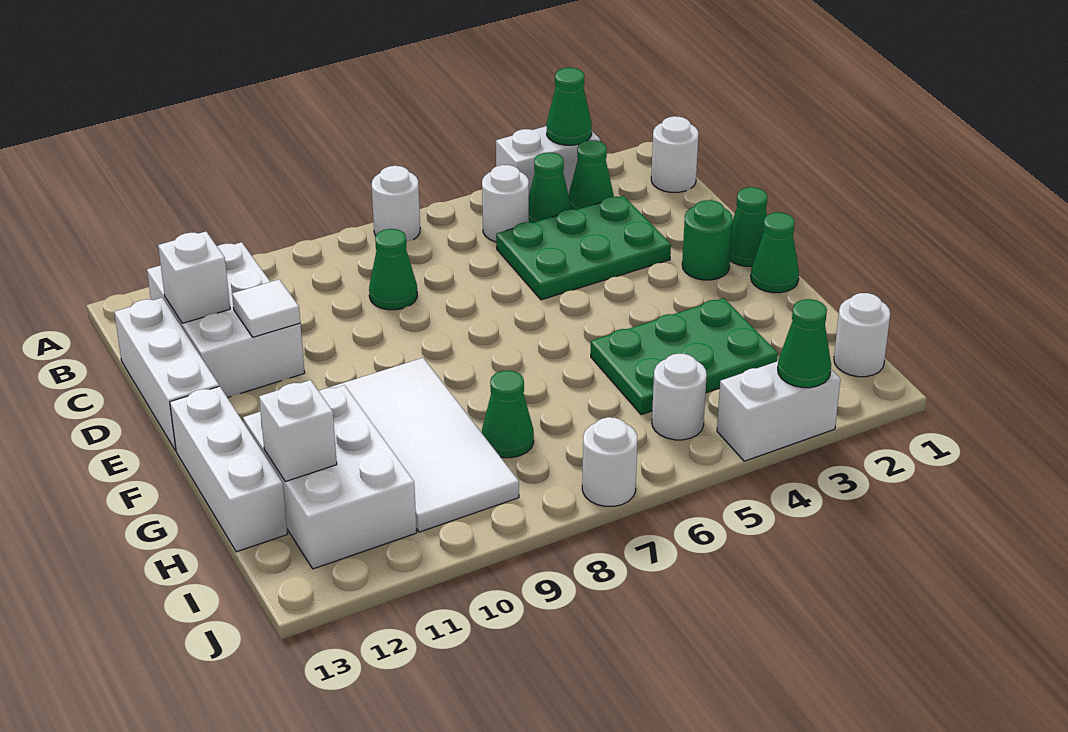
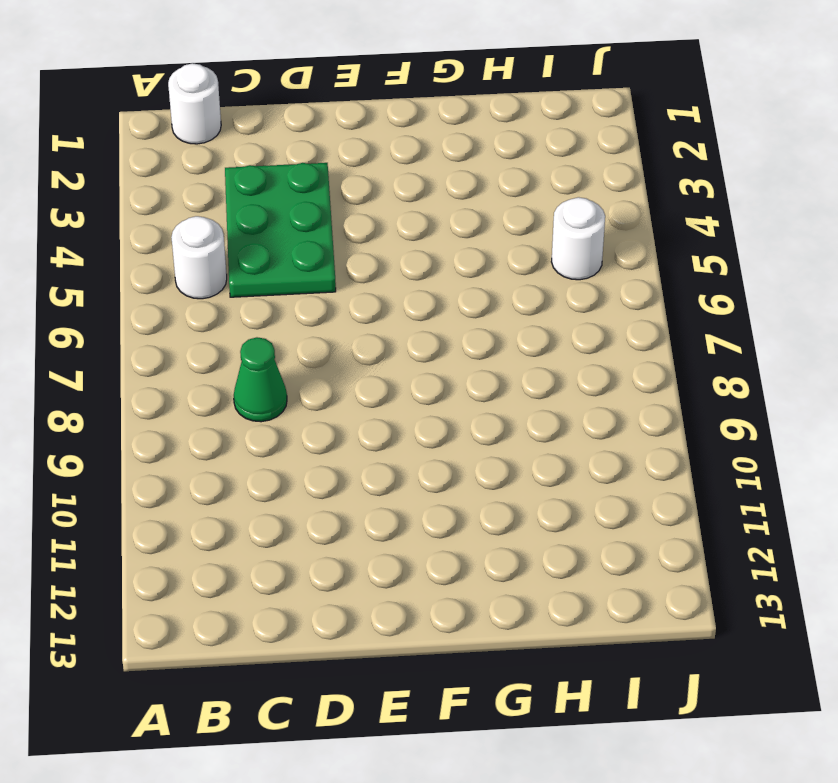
none -> white 1x2 brick [496,126,600,195]
none -> white 1x1 round brick [372,166,420,242]
none -> green 1x1 cone [569,140,614,210]

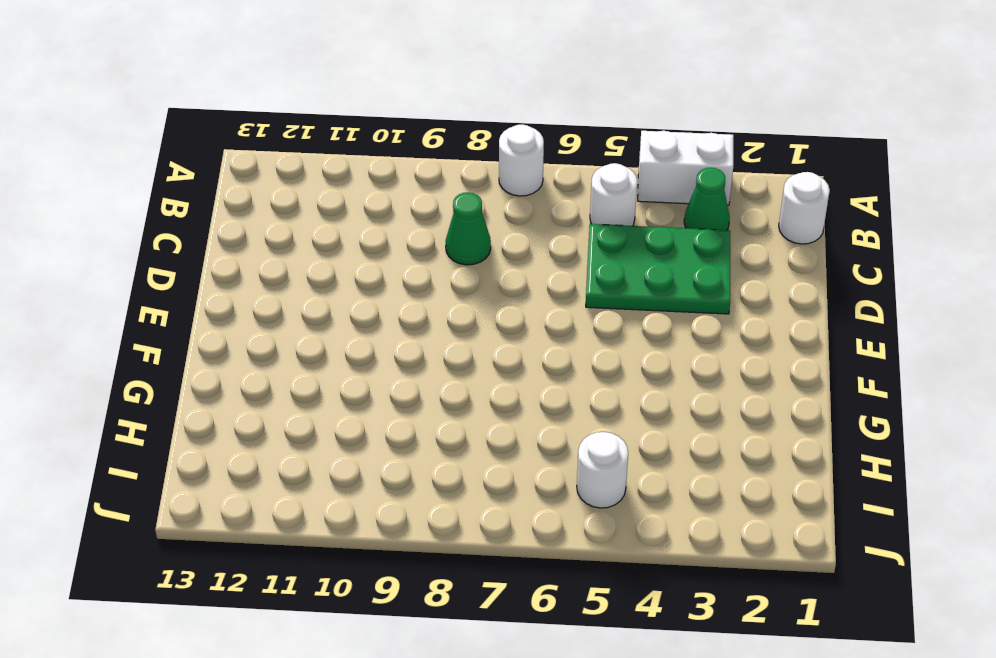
none -> green 1x1 cone [529,152,571,223]
none -> white 2x3 brick [147,242,305,397]
none -> white 1x3 brick [114,298,219,451]

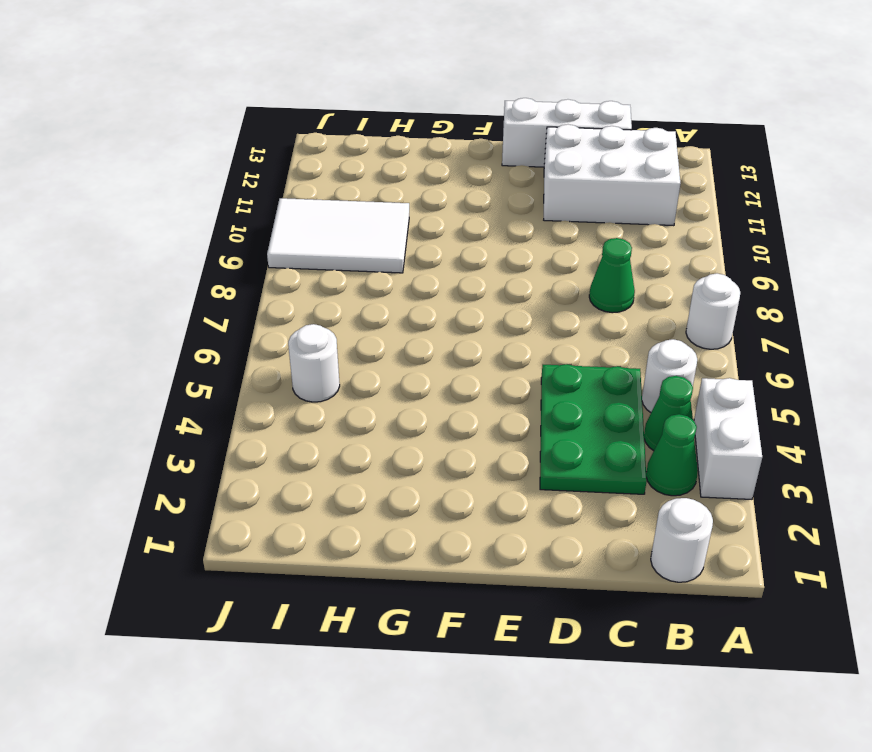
white 2x3 tile [267,198,409,273] -> white 2x4 tile [328,358,519,532]
none -> green 1x1 cone [730,187,767,266]
none -> green 1x1 round brick [682,200,733,280]
none -> green 1x1 cone [751,212,799,293]

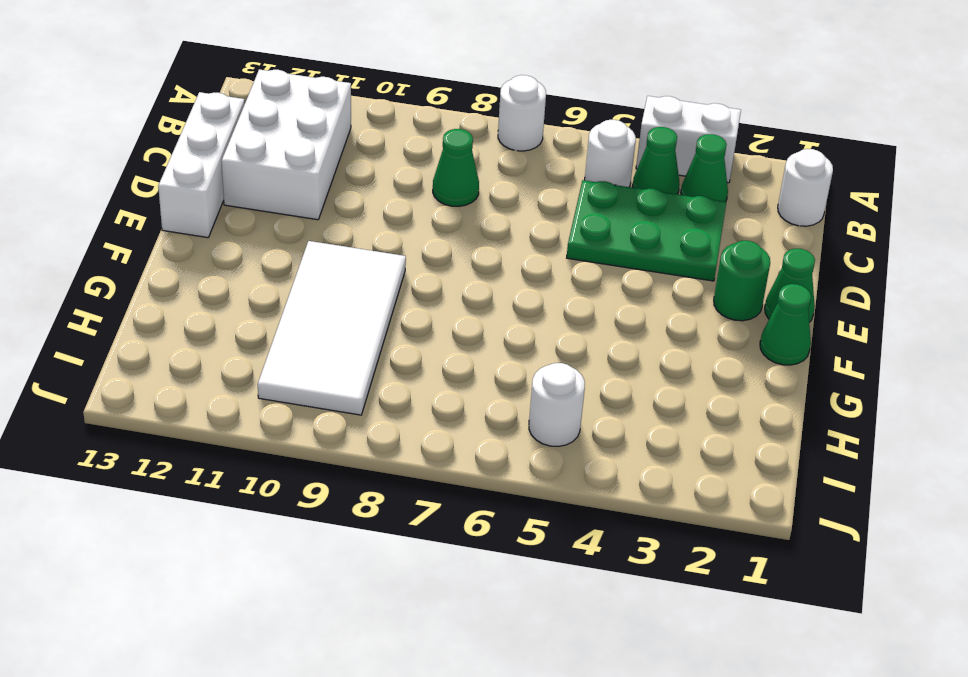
none -> white 1x3 brick [170,386,287,552]
none -> green 2x3 plate [591,298,778,415]
none -> white 2x3 brick [243,385,417,569]

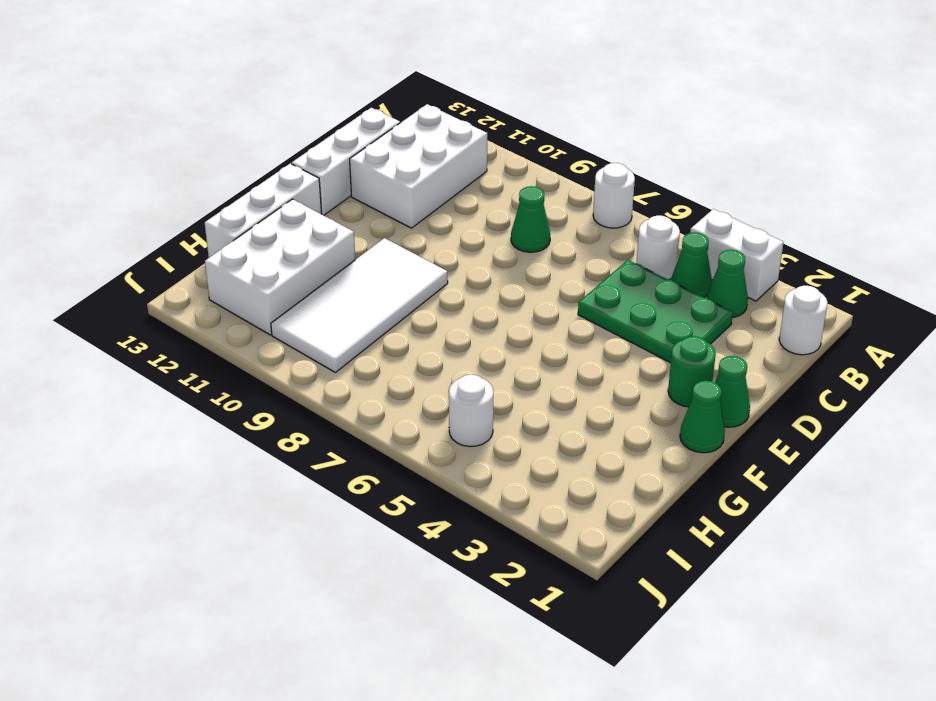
none -> green 2x3 plate [591,298,778,415]
none -> green 1x1 cone [482,371,534,458]
none -> white 1x1 round brick [834,293,890,377]

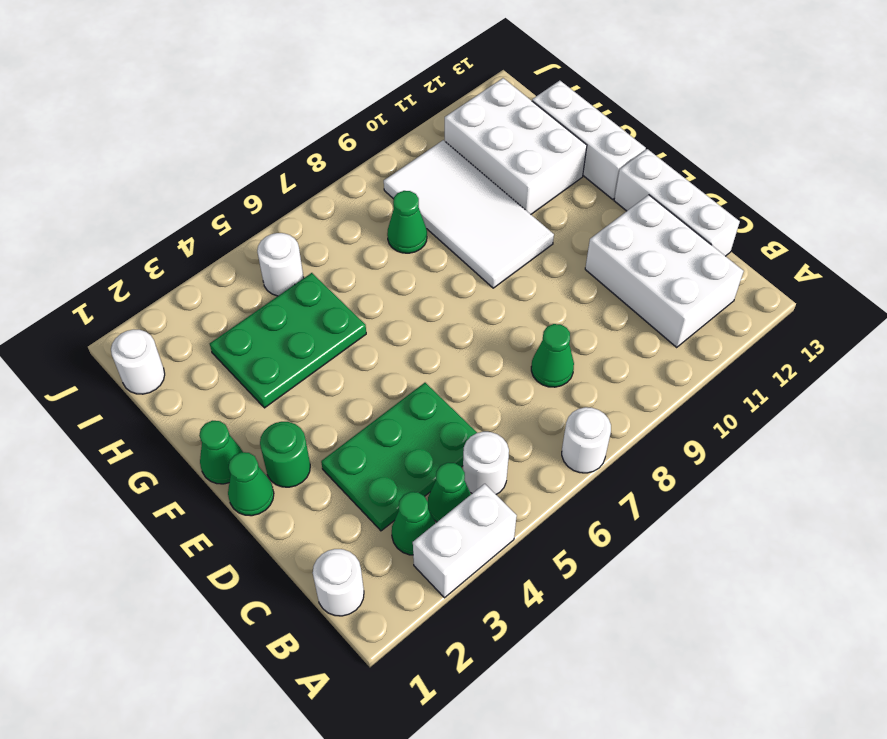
none -> white 1x2 brick [717,361,840,461]
none -> white 1x1 round brick [582,417,637,506]
none -> green 1x1 cone [547,68,592,145]

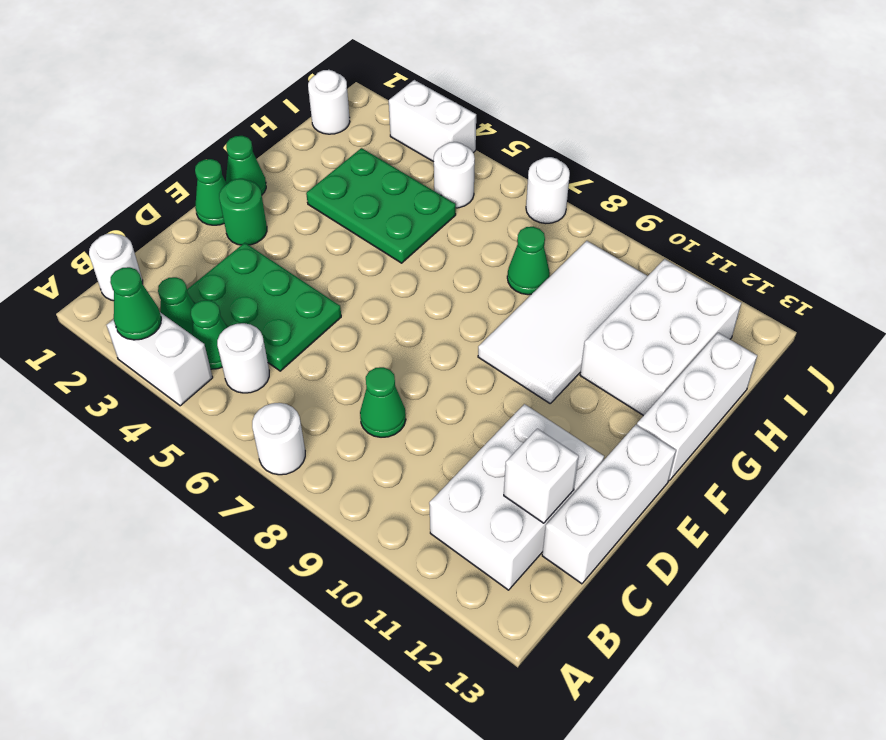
none -> white 1x1 tile [232,279,300,337]
none -> white 1x1 brick [259,380,337,482]
none -> green 1x1 cone [778,299,831,388]

